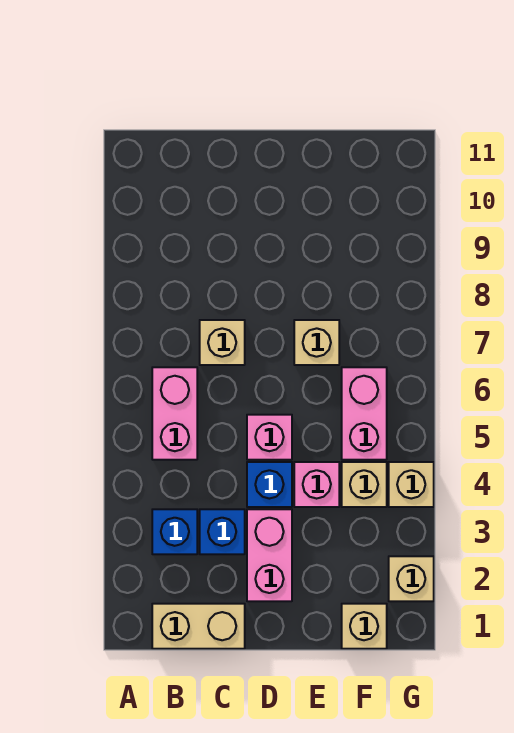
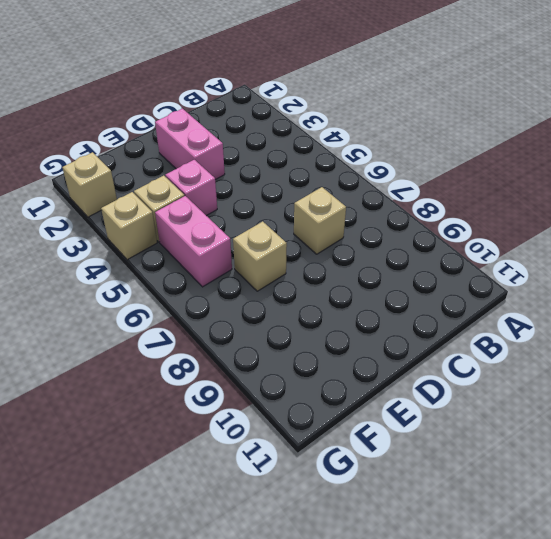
none -> tan 1x2 brick [152,604,245,649]
none -> blue 1x1 brick [152,509,197,554]
none -> pink 1x2 brick [152,367,197,460]

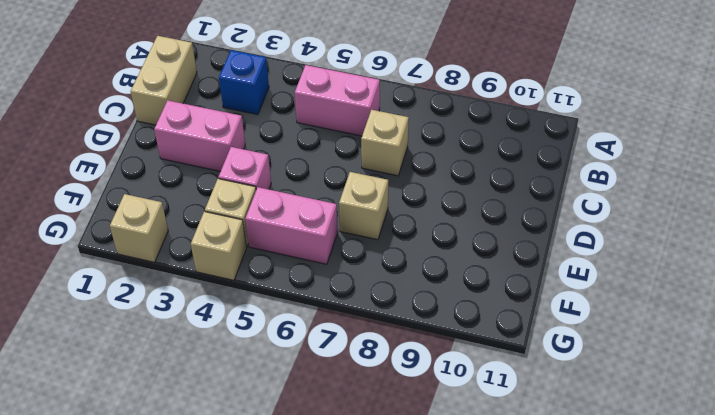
none -> blue 1x1 brick [200,509,245,554]
none -> blue 1x1 brick [247,462,292,507]
none -> pink 1x1 brick [247,415,292,460]

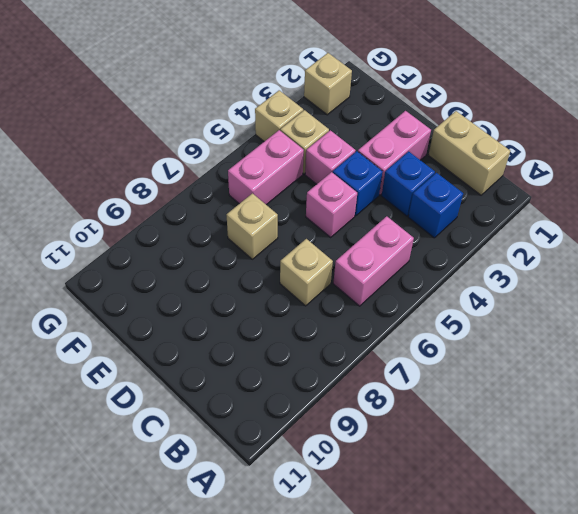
none -> tan 1x1 brick [342,604,387,649]

